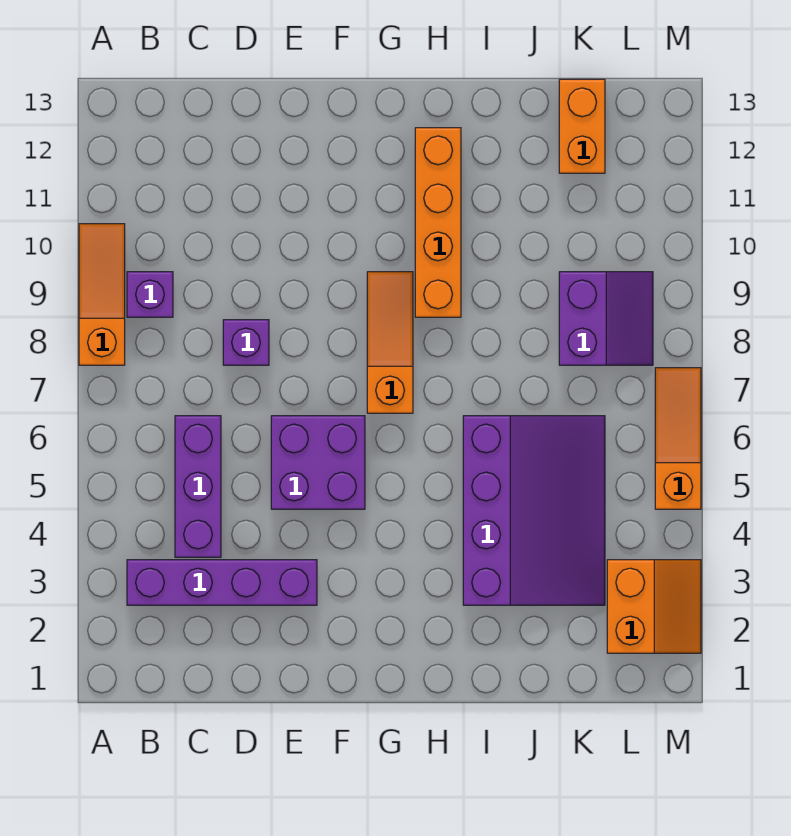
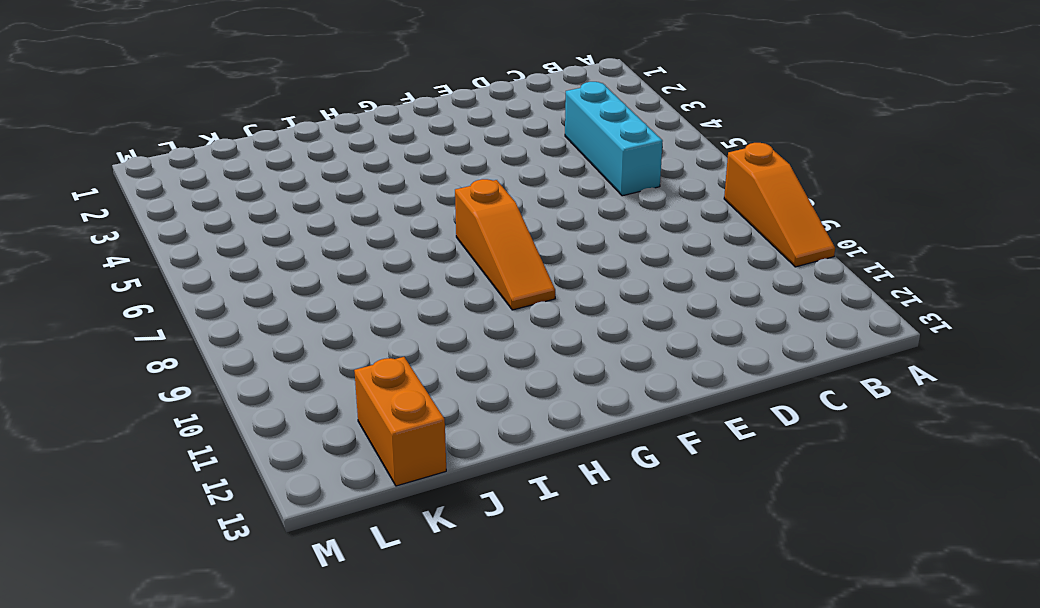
cyan 1x3 brick [565,82,663,196] -> purple 1x3 brick [175,416,221,557]
none -> purple 1x4 brick [127,560,317,605]
none -> purple 1x1 brick [127,272,173,317]
none -> purple 1x1 brick [223,320,269,365]

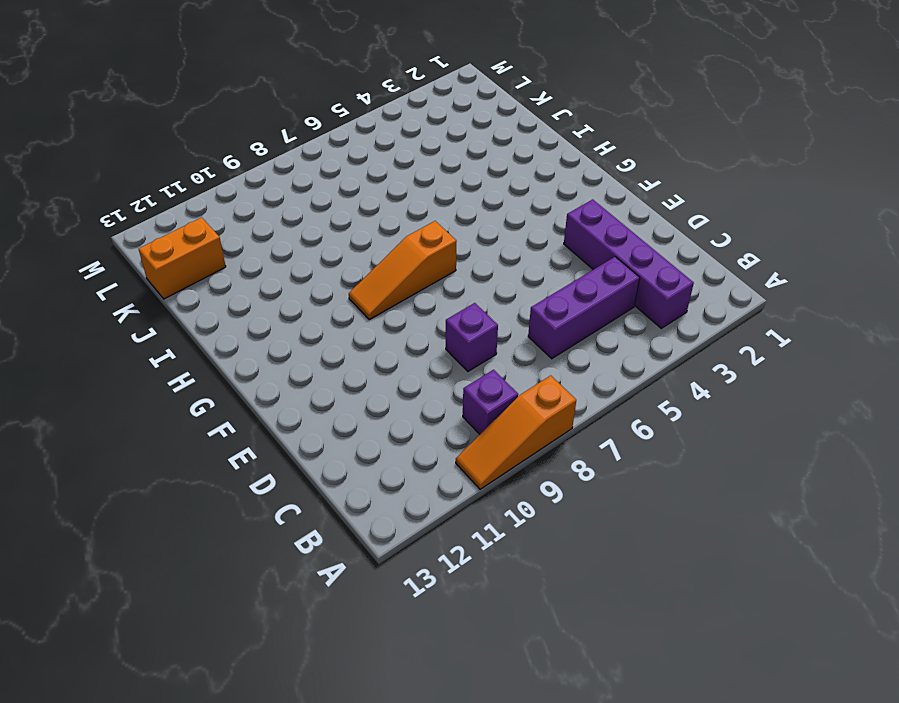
none -> purple 2x2 brick [271,416,365,509]
none -> orange 1x4 brick [415,128,461,317]
none -> purple 3x4 slope [463,416,605,605]

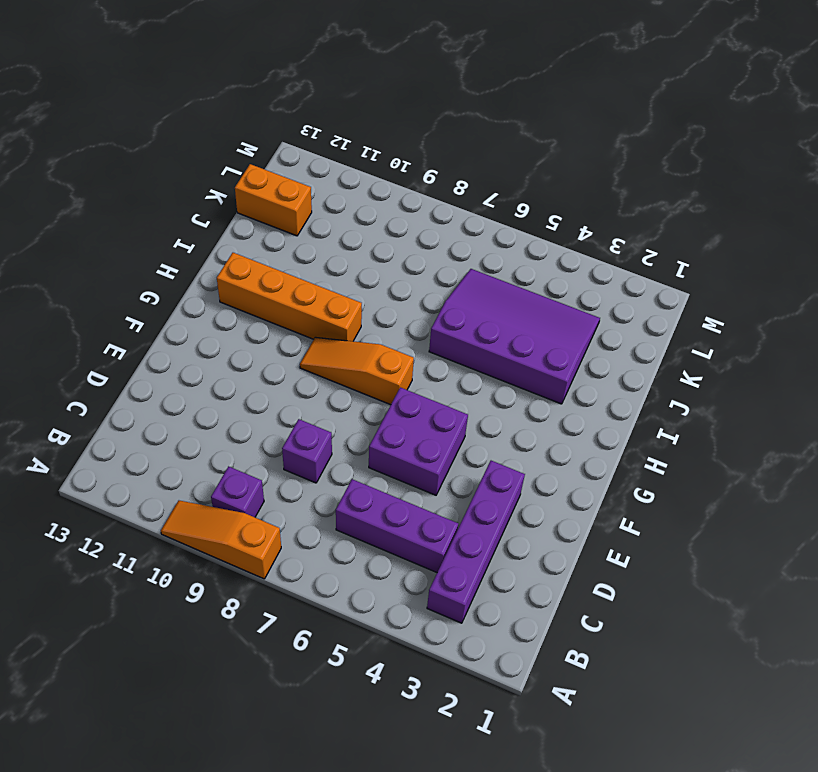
none -> purple 2x2 slope [559,272,653,365]
none -> orange 2x2 slope [607,560,701,653]
none -> orange 1x3 slope [655,368,701,509]

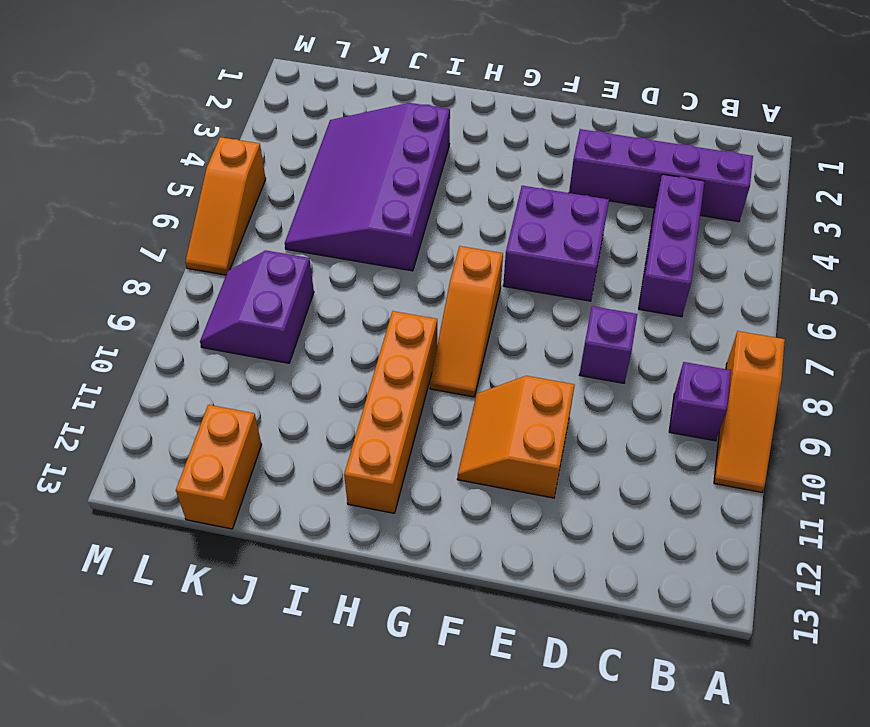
orange 2x2 slope [457,376,575,498] -> orange 2x2 slope moved to [607,560,701,653]

